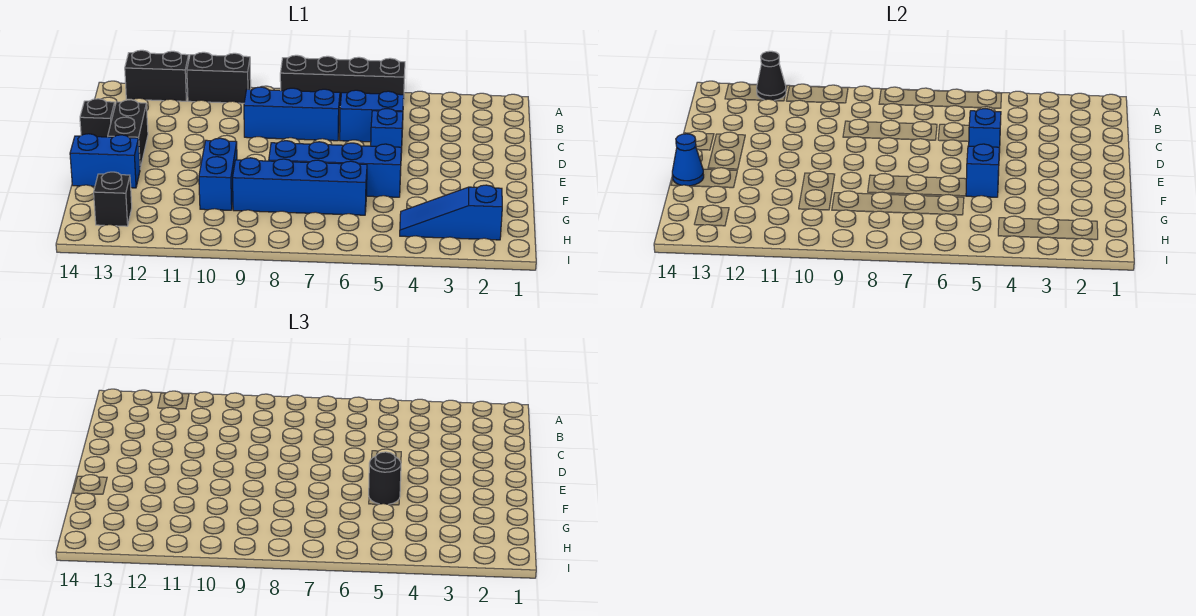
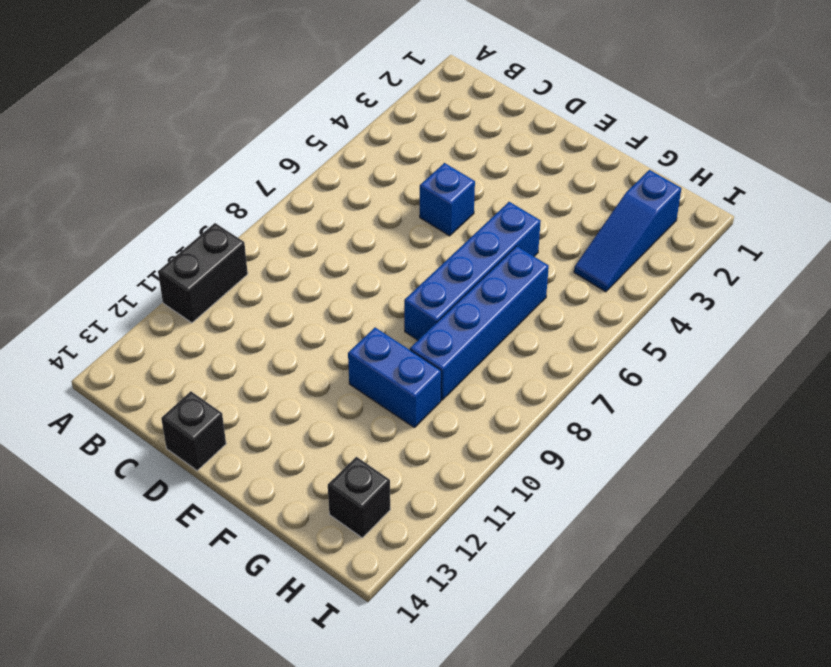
none -> black 1x4 brick [280,55,405,105]
none -> black 1x2 brick [125,50,189,101]
none -> blue 1x2 brick [340,90,404,142]

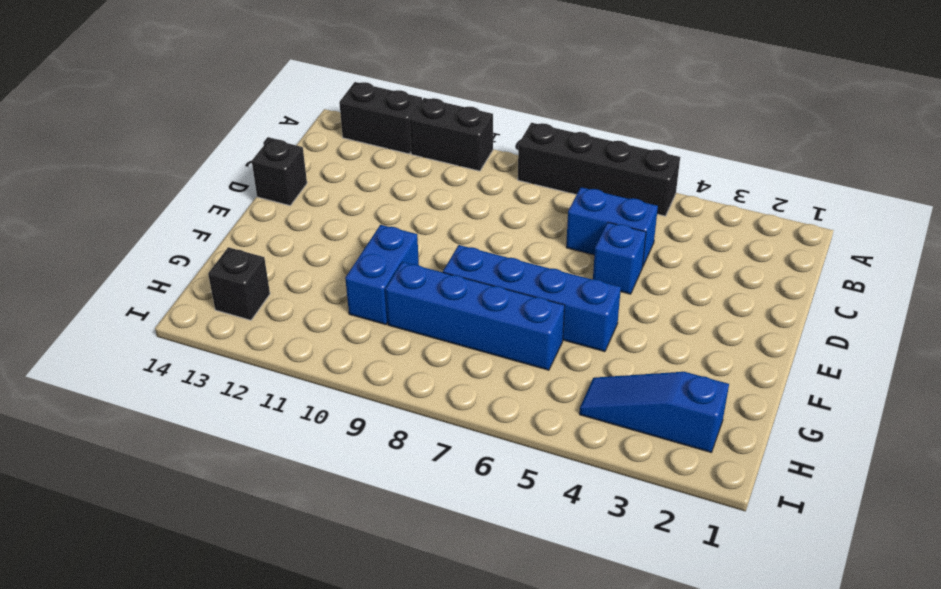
none -> blue 1x3 brick [244,87,340,141]
none -> black 1x2 brick [108,100,148,168]
none -> blue 1x2 brick [70,134,140,188]

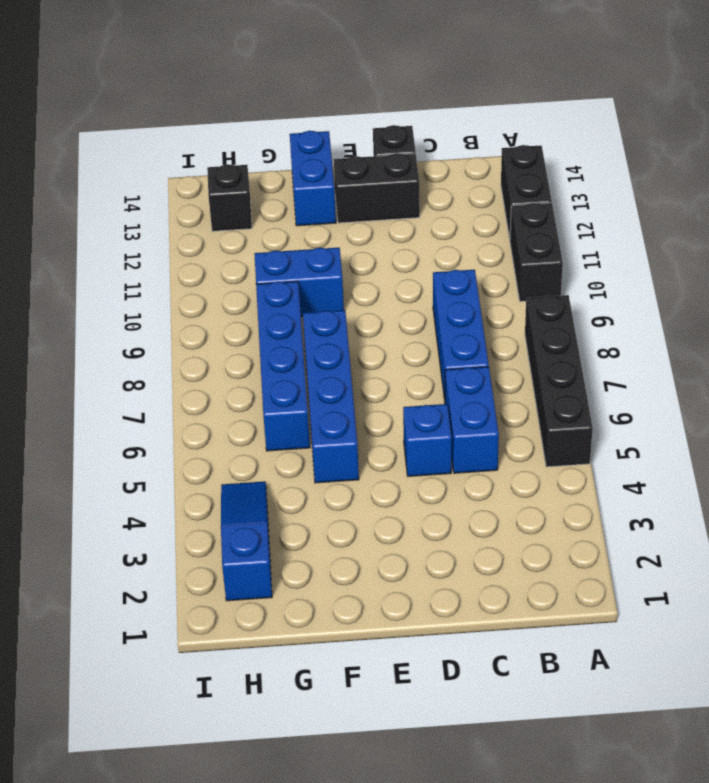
none -> black 1x1 cone [757,51,786,101]
none -> blue 1x1 brick [969,109,1001,153]
none -> blue 1x1 brick [966,144,999,197]

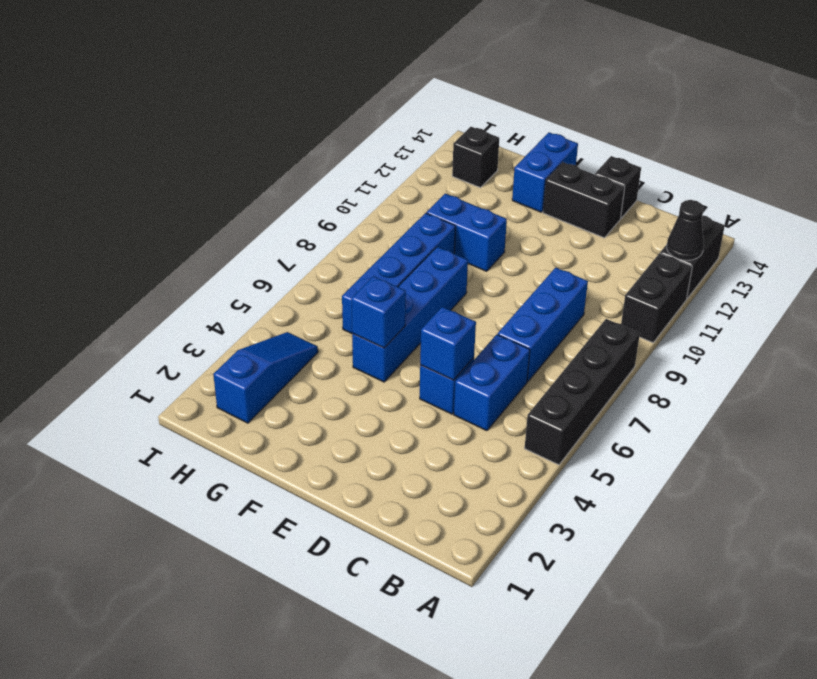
none -> blue 1x1 cone [672,134,704,186]
none -> black 1x1 round brick [369,452,401,504]

